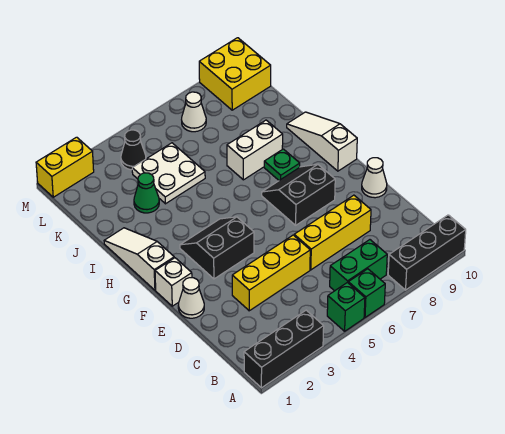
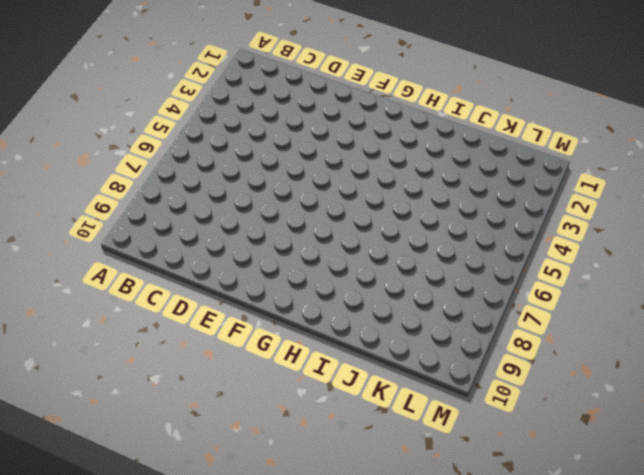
none -> black 1x3 brick [244,310,324,388]
none -> green 1x1 brick [327,282,365,331]
none -> green 1x1 brick [348,269,385,317]

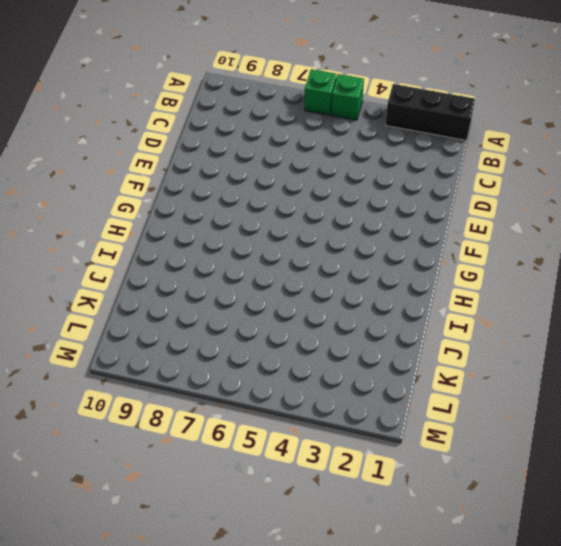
none -> black 1x3 brick [388,215,466,290]
none -> green 1x2 brick [330,240,387,291]
none -> yellow 1x3 brick [232,235,310,311]

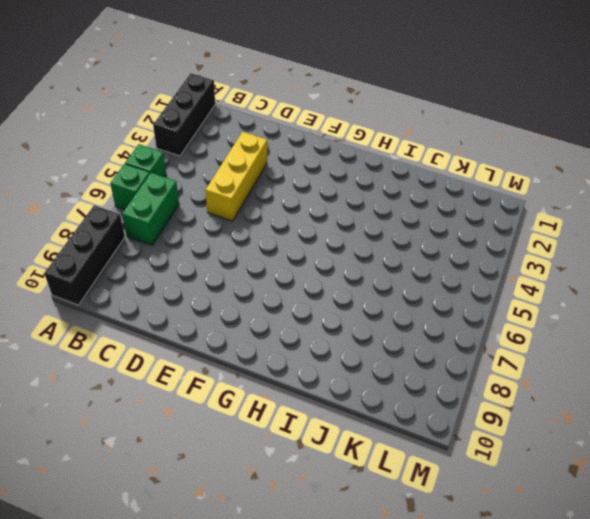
none -> yellow 1x3 brick [294,195,371,270]
none -> white 1x1 cone [178,278,204,318]
none -> white 1x1 cone [362,158,387,198]

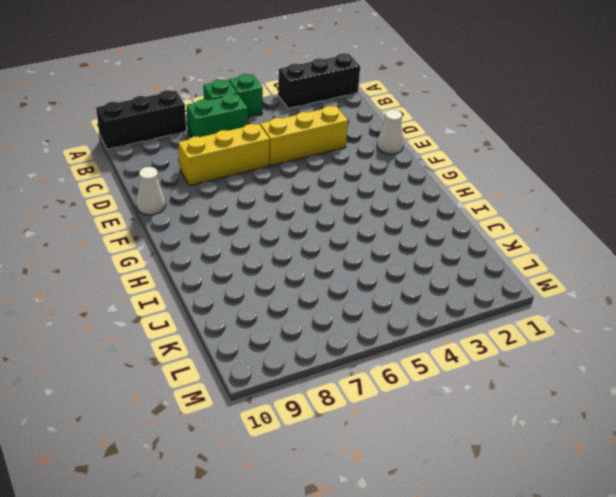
none -> white 1x1 brick [155,258,192,306]
none -> black 2x2 slope [180,217,254,279]
none -> black 2x2 slope [262,164,335,225]

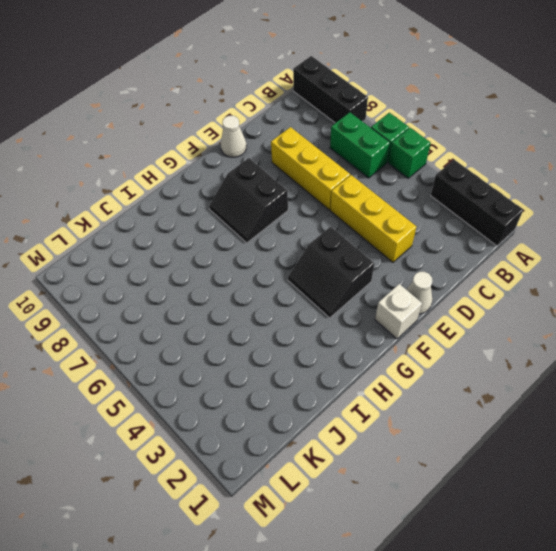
none -> white 1x3 slope [104,228,174,290]
none -> white 1x3 slope [287,112,357,171]
none -> green 1x1 plate [264,149,300,180]

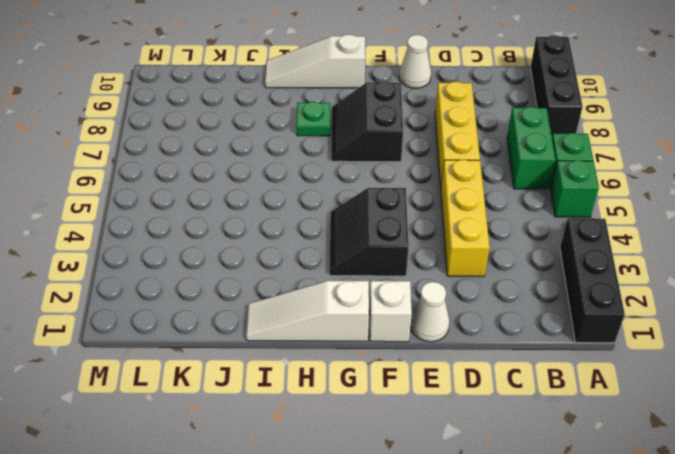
none -> white 1x2 brick [227,120,283,180]
none -> green 1x1 cone [134,173,159,213]
none -> white 2x2 plate [132,143,205,204]

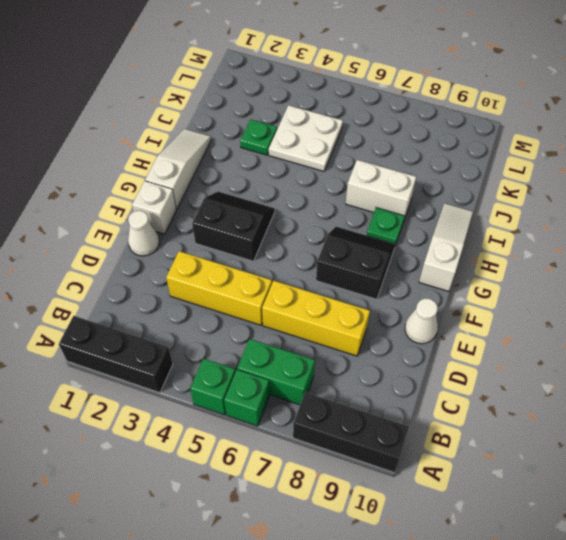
green 1x1 plate [240,119,277,155] -> green 1x1 cone [134,173,159,213]
none -> black 1x1 cone [121,130,146,170]
none -> white 1x1 cone [182,92,206,132]
none -> yellow 2x2 brick [199,38,271,110]

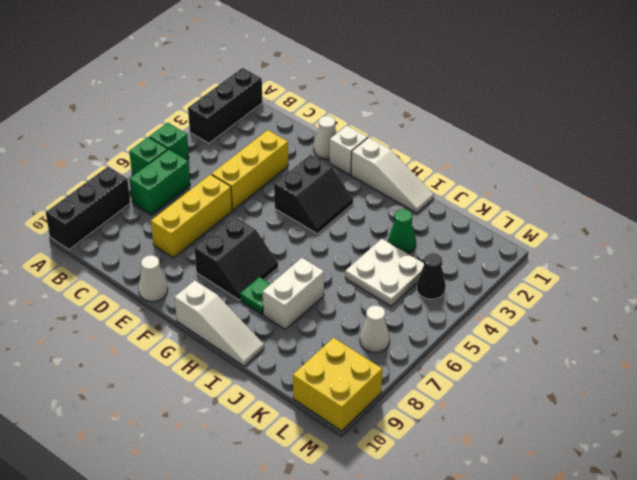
none -> yellow 1x2 brick [36,137,94,197]

